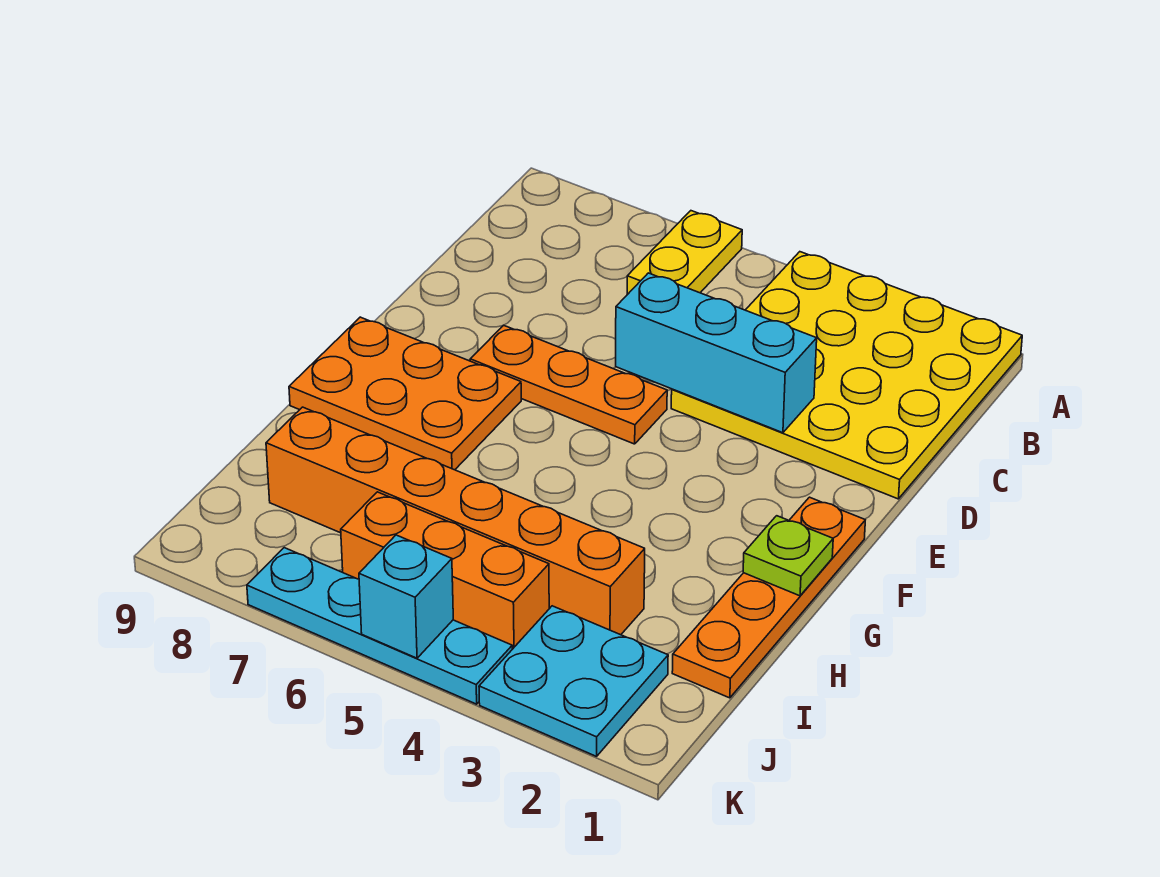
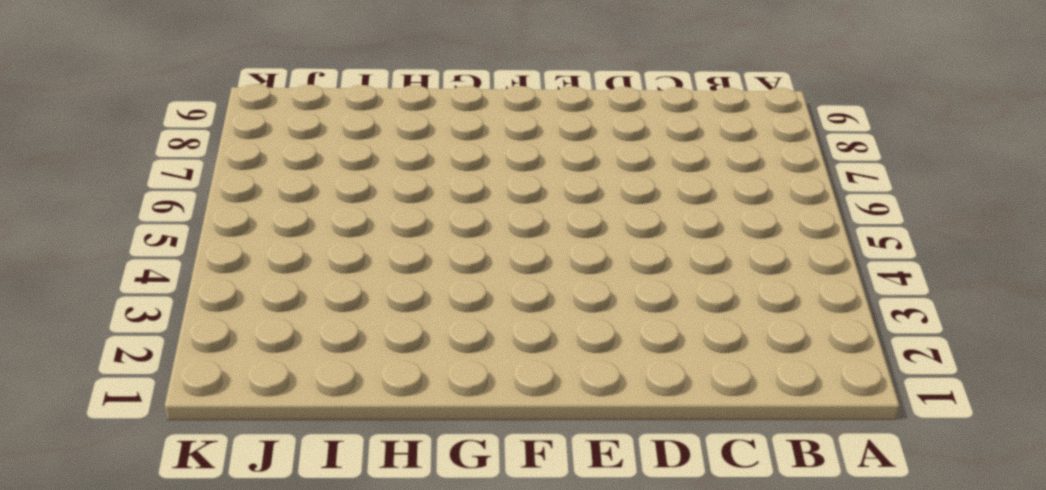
none -> yellow 4x4 plate [671,252,1022,499]
none -> yellow 1x2 plate [627,211,742,295]
none -> orange 1x3 plate [470,325,667,444]

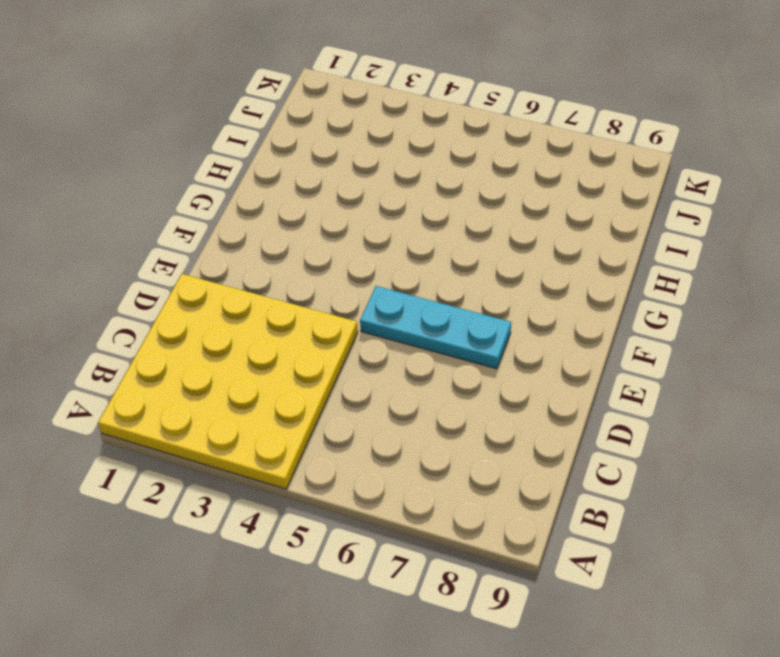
cyan 1x3 plate [360,286,511,369] -> orange 1x3 plate [470,325,667,444]
none -> yellow 1x2 plate [627,211,742,295]
none -> orange 1x4 plate [672,497,865,698]
none -> orange 2x3 plate [289,317,521,470]

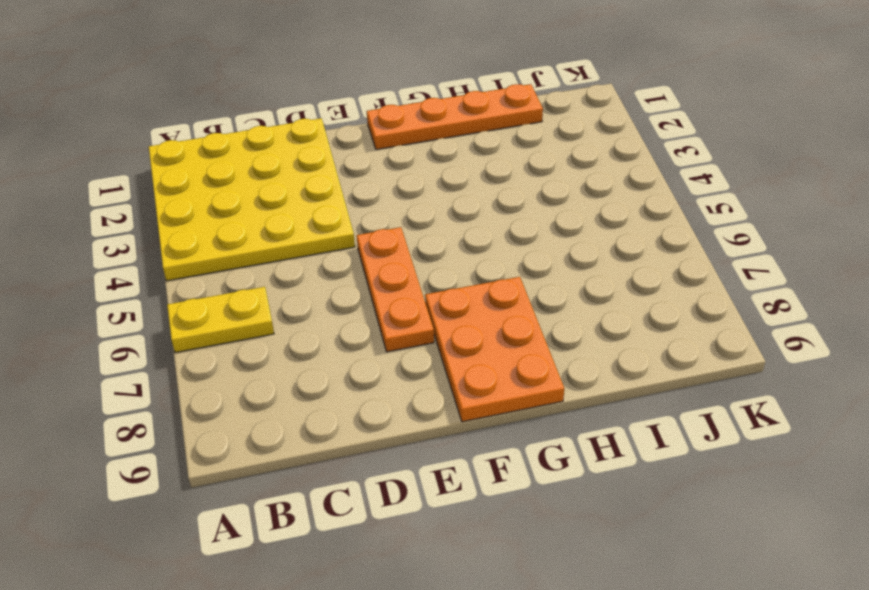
none -> orange 1x6 brick [266,407,645,635]
none -> cyan 2x2 plate [479,606,668,756]
none -> orange 1x3 brick [341,492,549,649]

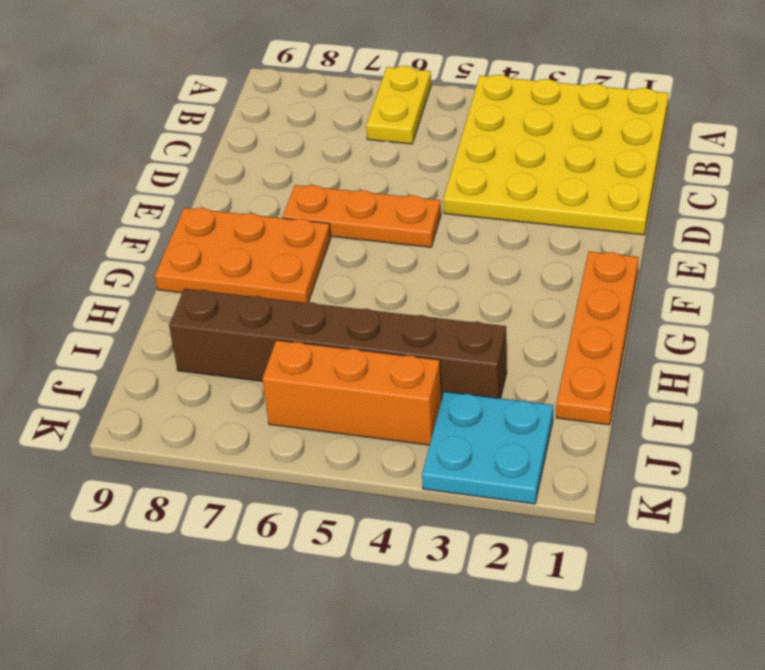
brown 1x6 brick [169,289,507,398] -> orange 1x6 brick [266,407,645,635]
none -> cyan 1x4 plate [247,548,512,704]
none -> cyan 1x3 brick [616,273,817,433]
none -> lime 1x1 plate [743,516,833,596]

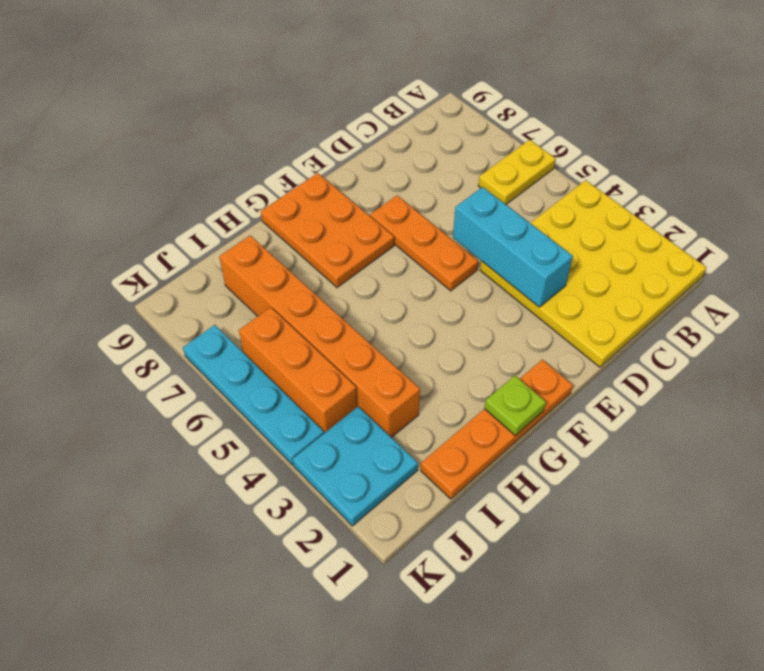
none -> cyan 1x1 brick [359,535,453,658]

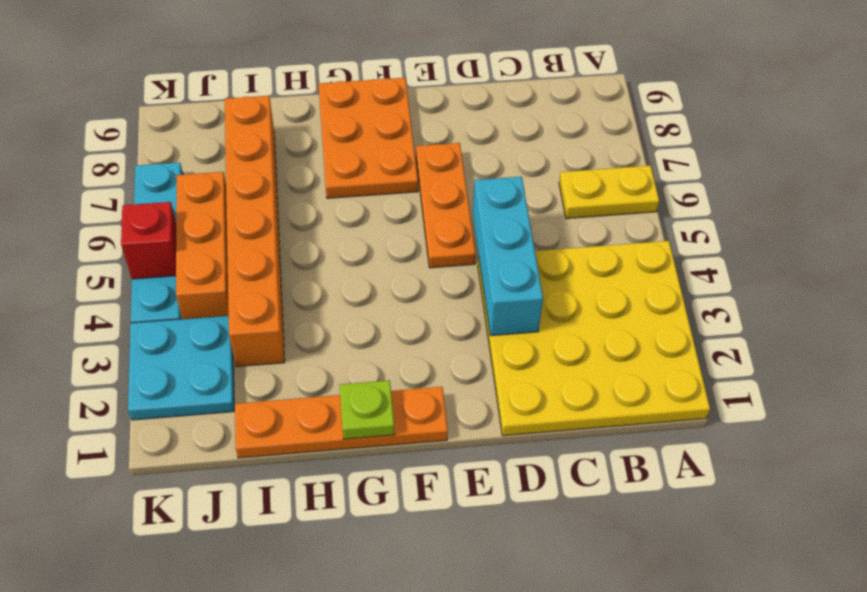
red 1x1 brick [121,202,176,279] -> cyan 1x1 brick [359,535,453,658]

